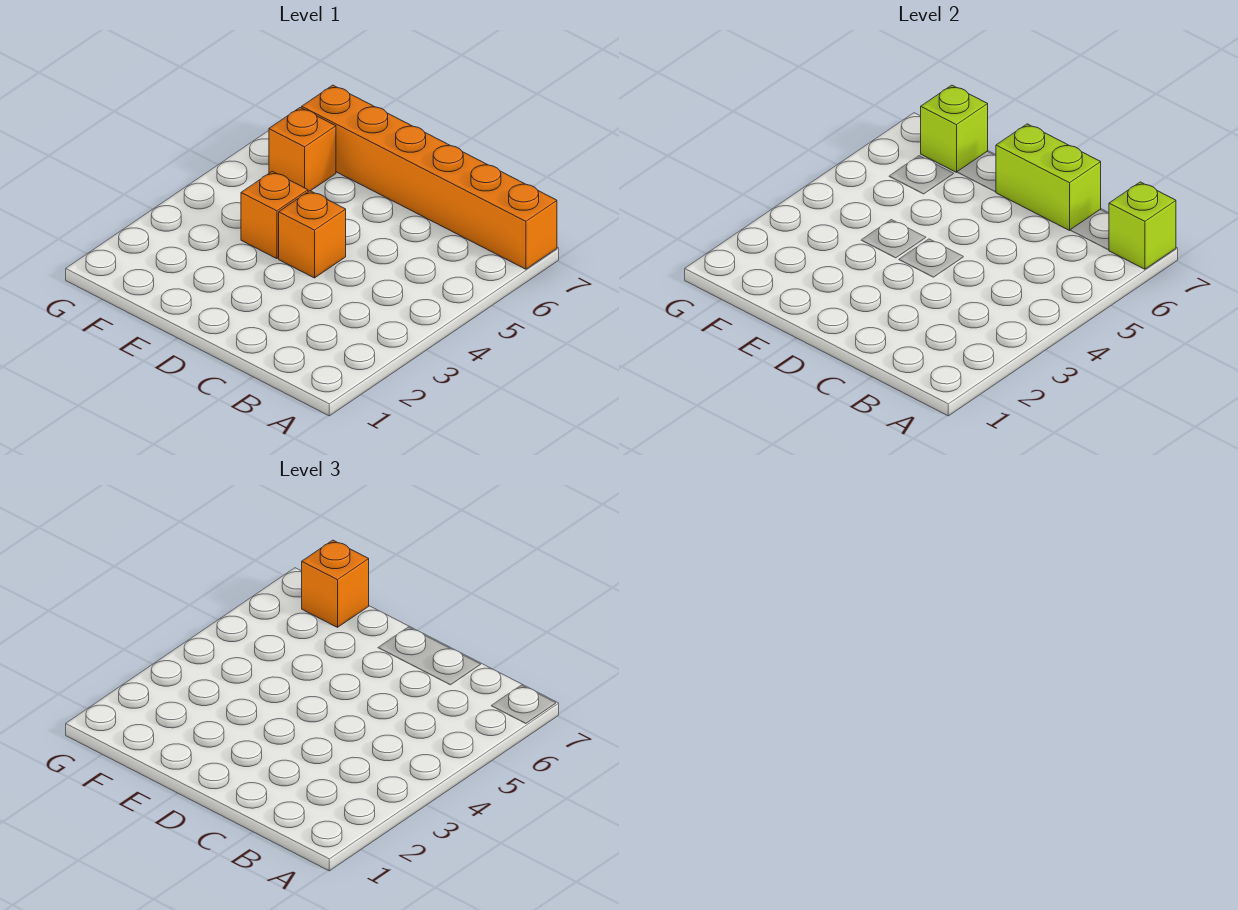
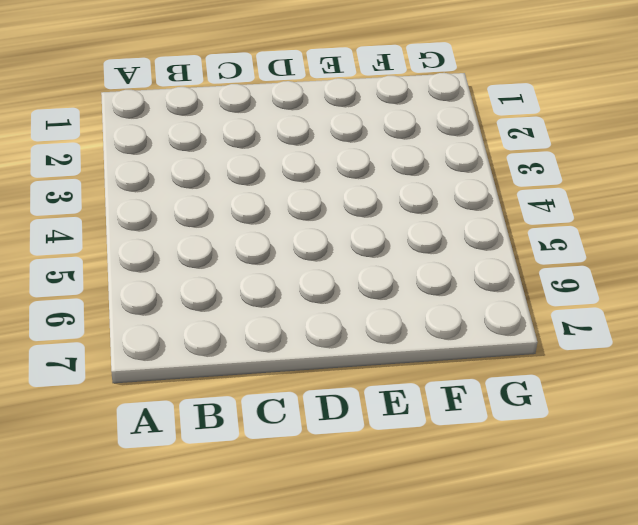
none -> orange 1x6 brick [302,85,557,269]
none -> orange 1x1 brick [279,191,346,278]

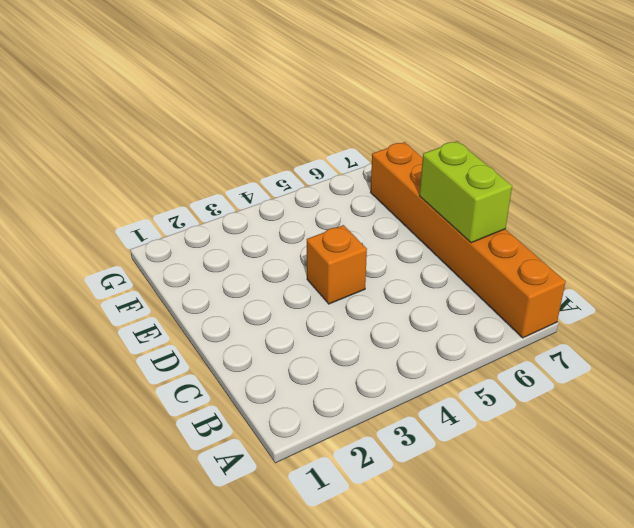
none -> orange 1x1 brick [241,171,308,259]
none -> orange 1x1 brick [269,108,336,192]

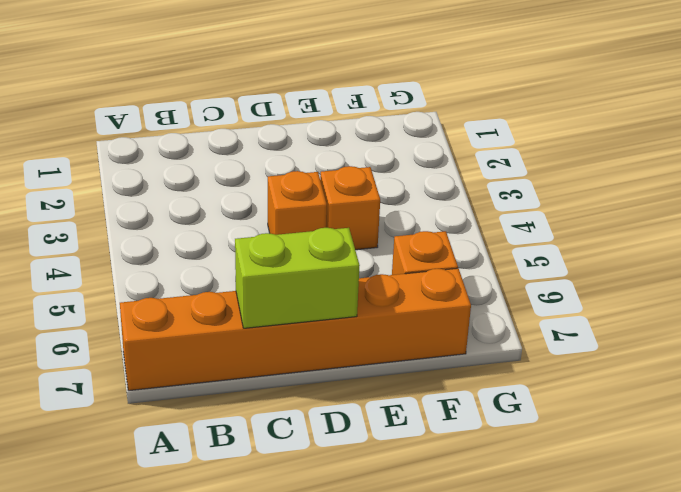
none -> lime 1x1 brick [1109,182,1176,269]
none -> lime 1x1 brick [921,85,988,172]

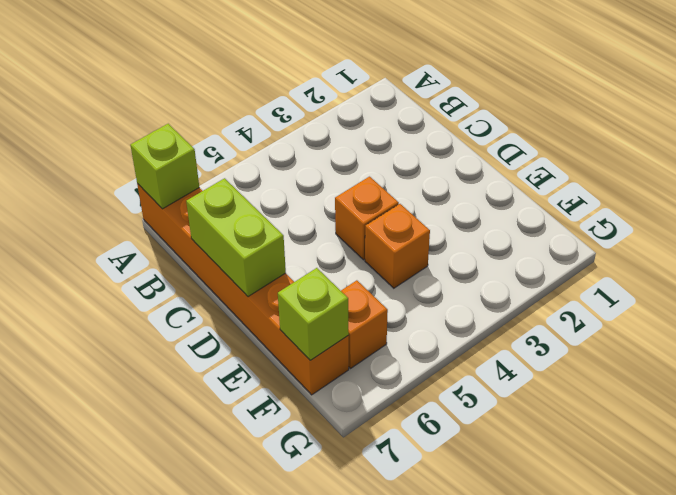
none -> orange 1x1 brick [302,540,369,627]

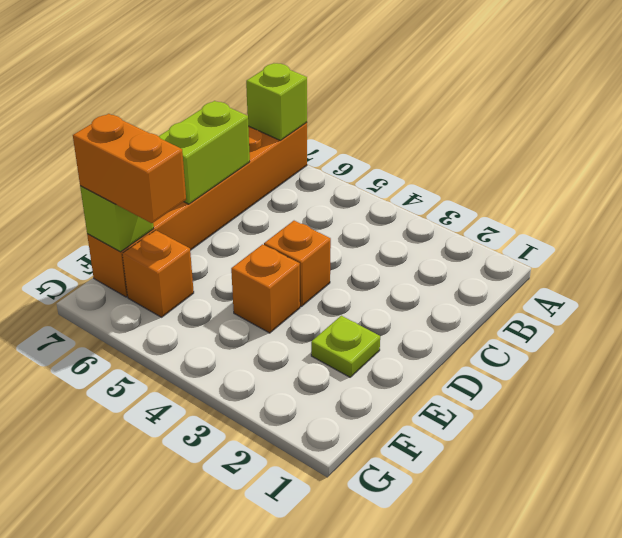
lime 1x1 plate [311,316,380,377] -> none
orange 1x2 brick [73,114,186,223] -> orange 1x1 brick [302,540,369,627]

